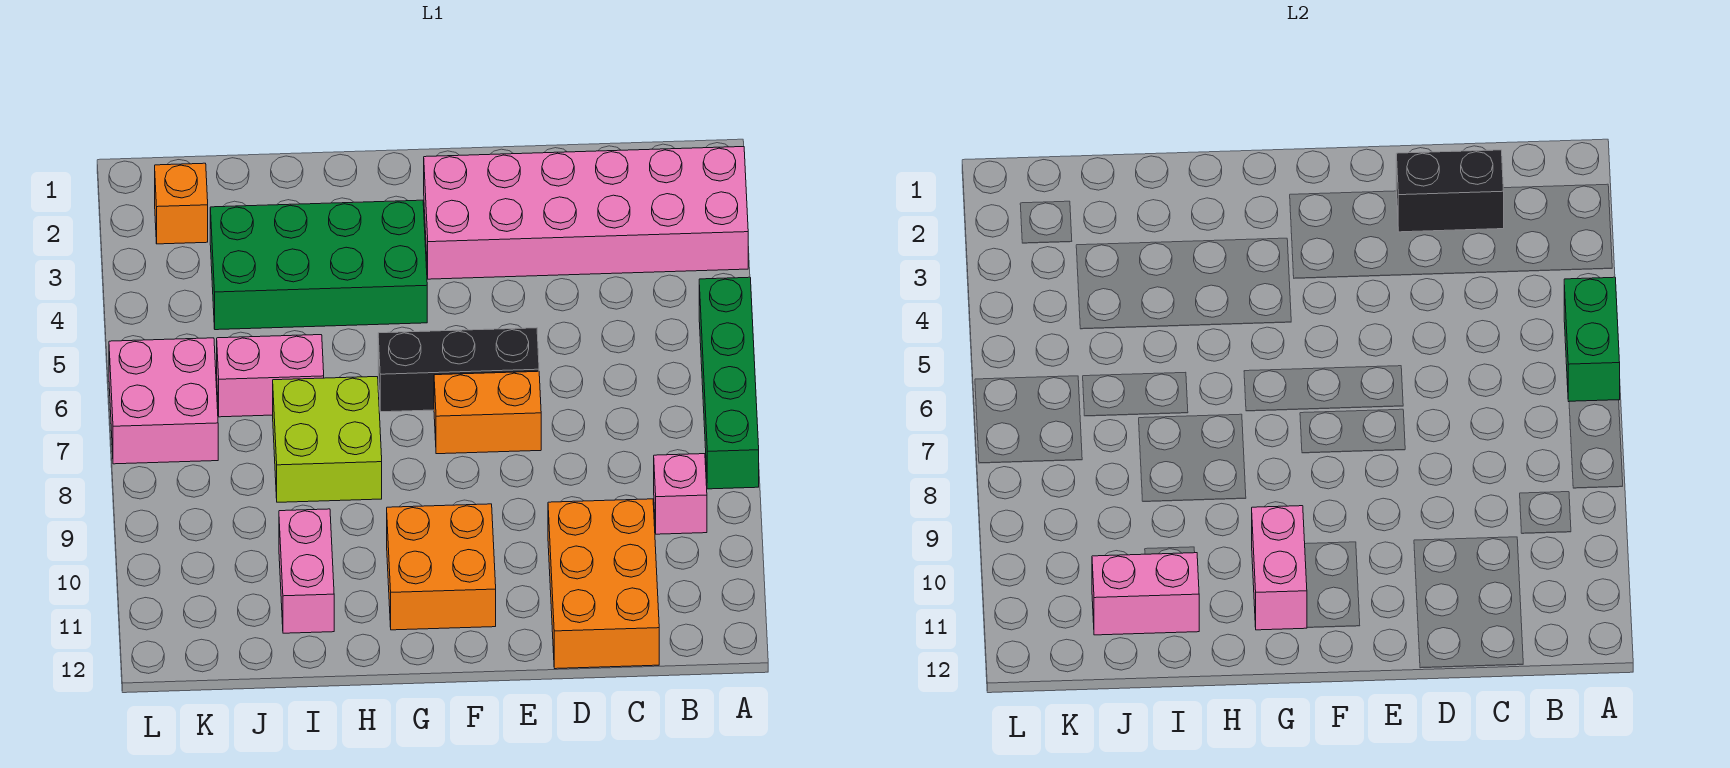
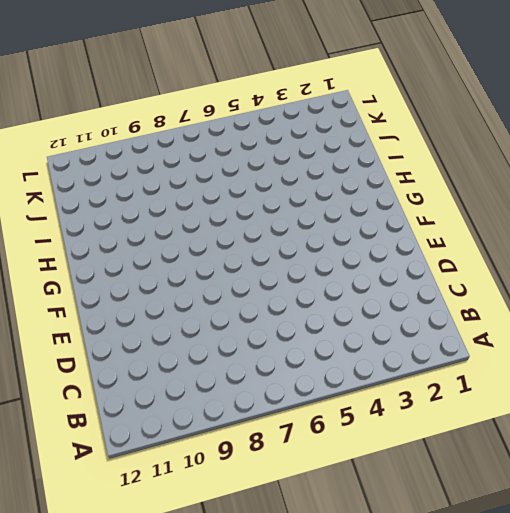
none -> pink 2x6 brick [424,147,748,279]
none -> green 1x4 brick [699,277,759,489]
none -> pink 1x1 brick [654,454,707,534]

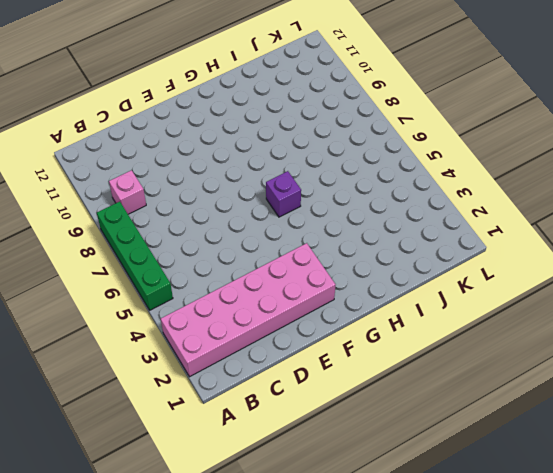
purple 1x1 brick [266,171,301,217] -> black 1x3 brick [378,328,539,412]
none -> orange 2x3 brick [548,499,659,669]
none -> orange 1x2 brick [434,371,541,454]
none -> orange 2x2 brick [387,504,496,630]

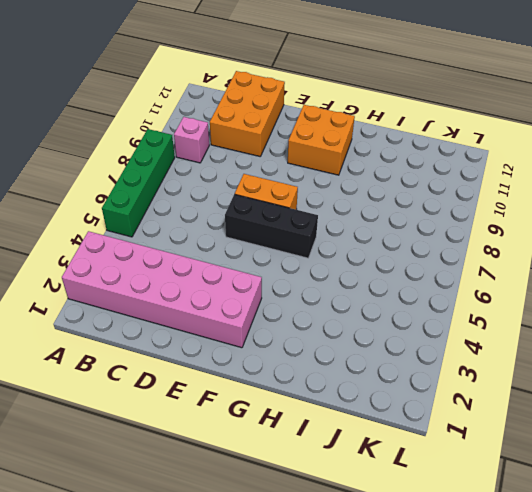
none -> green 2x4 brick [210,200,427,330]
none -> lime 2x2 brick [273,377,382,502]
none -> pink 1x2 brick [217,335,324,417]

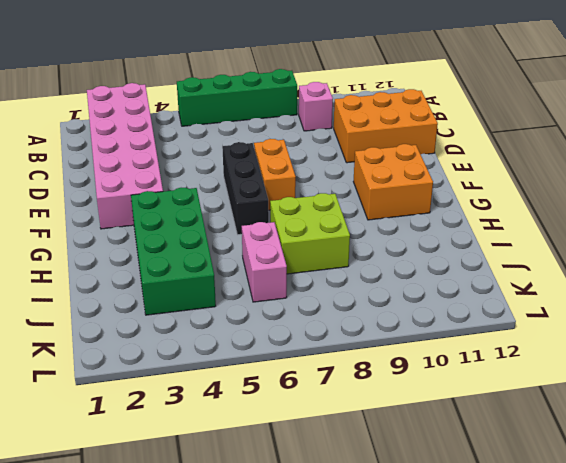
none -> pink 1x2 brick [279,509,334,633]
none -> orange 1x1 brick [155,163,208,244]
none -> pink 2x2 brick [109,338,218,464]

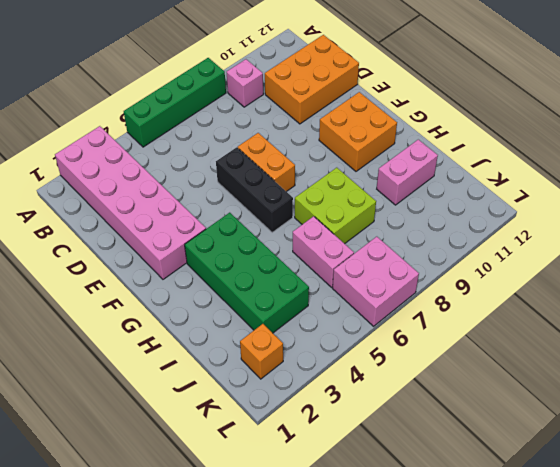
none -> green 1x2 brick [1564,277,1620,401]
none -> black 1x2 brick [1396,150,1504,232]
none -> pink 1x2 brick [1252,506,1307,630]

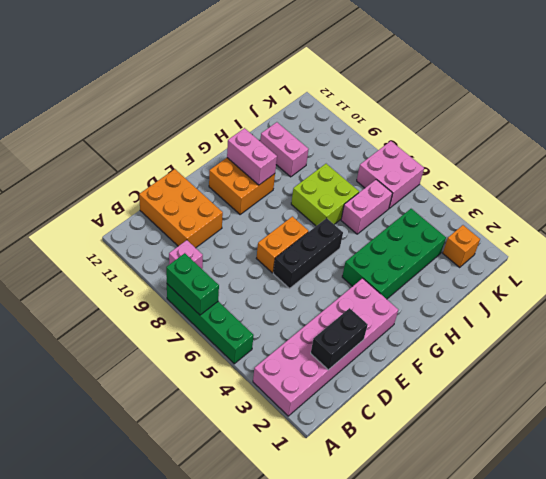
green 1x2 brick [166,253,219,315] -> green 1x2 brick moved to [1564,277,1620,401]
none -> pink 1x2 brick [1092,553,1199,635]

